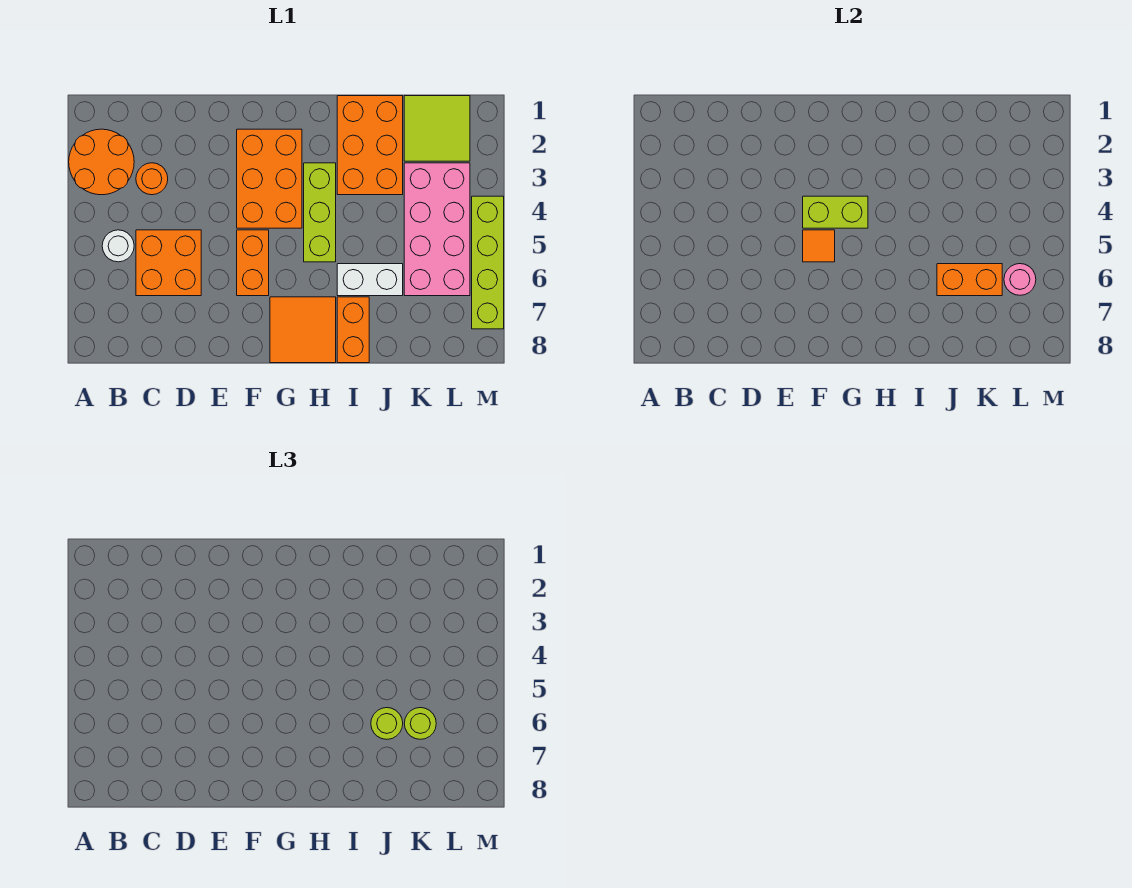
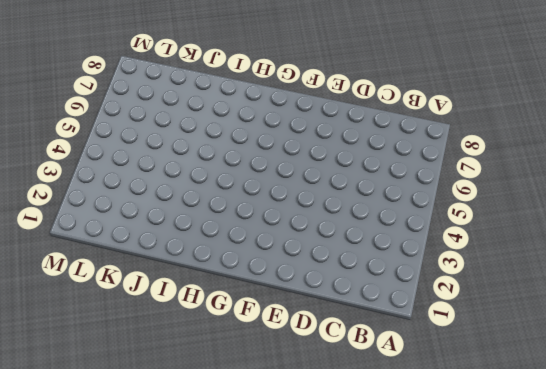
none -> orange 2x2 round brick [69,129,134,195]
none -> white 1x1 round brick [102,230,134,262]
none -> orange 1x1 round brick [136,163,168,195]

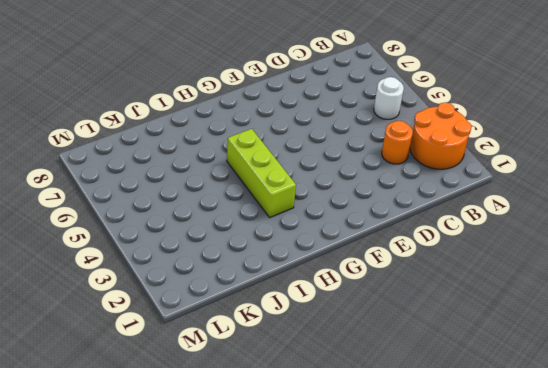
none -> orange 2x2 brick [136,230,201,296]
none -> orange 2x3 brick [237,129,302,228]
none -> orange 1x2 brick [237,230,269,296]

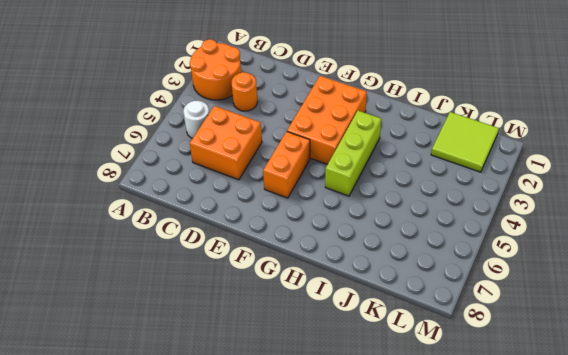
none -> orange 2x2 tile [270,297,336,363]
none -> orange 2x3 brick [337,96,403,195]
none -> white 1x2 brick [337,264,403,296]

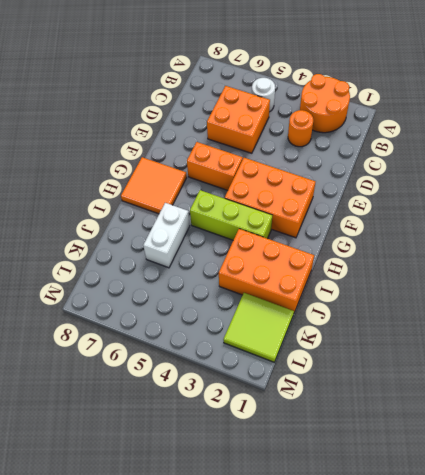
none -> orange 1x2 brick [337,297,369,363]
none -> pink 2x4 brick [404,163,470,296]
none -> lime 1x4 brick [472,196,504,329]

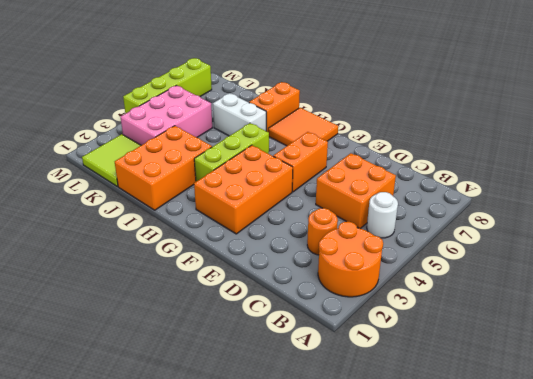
pink 2x3 brick [121,86,212,145] -> pink 2x4 brick [404,163,470,296]
none -> lime 1x2 brick [803,196,868,228]
none -> orange 1x1 tile [803,230,835,262]
none -> orange 1x2 brick [937,264,1002,296]

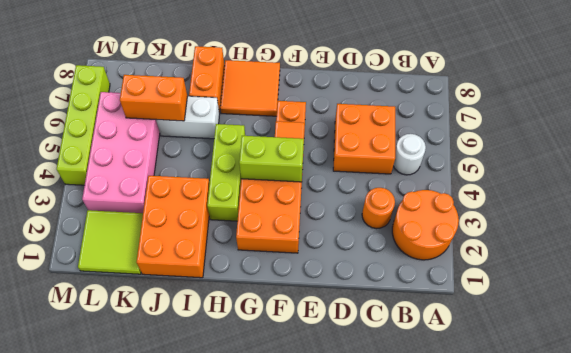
none -> pink 1x1 round brick [1004,264,1036,295]
none -> lime 1x1 round brick [371,708,403,739]
none -> lime 1x1 round brick [404,708,436,739]

